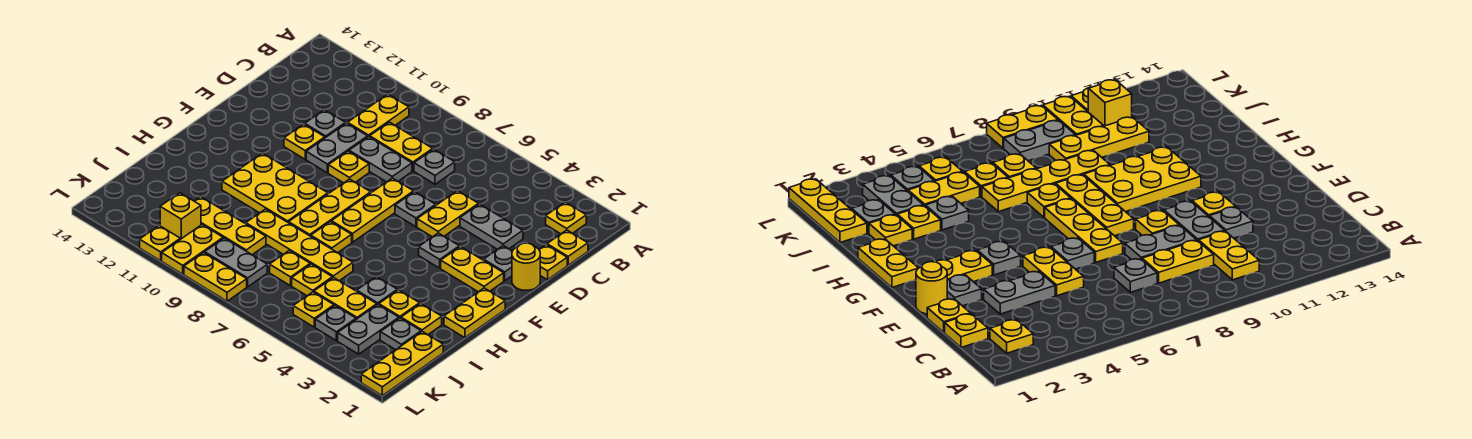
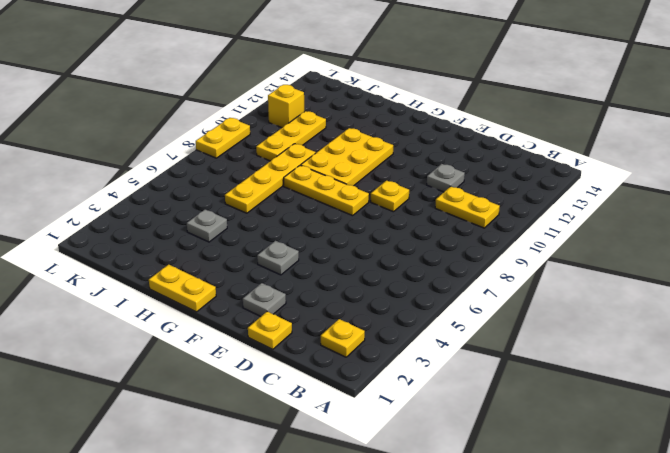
none -> yellow 1x1 plate [547,230,588,265]
none -> grey 1x1 plate [414,149,455,184]
none -> yellow 1x2 plate [370,122,433,171]
none -> grey 1x2 plate [460,204,523,249]

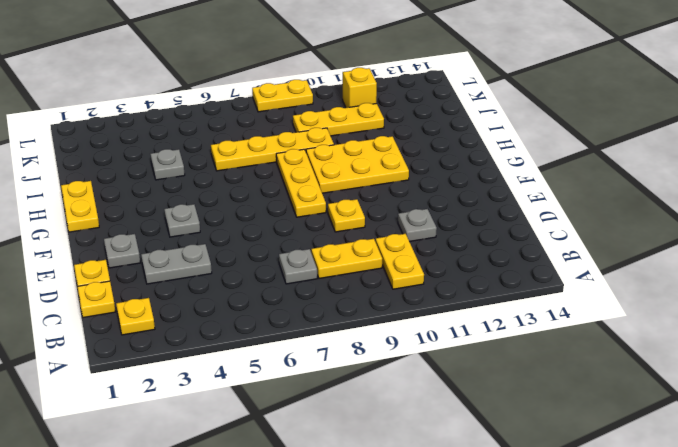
none -> yellow 1x2 plate [417,191,479,237]
none -> grey 1x2 plate [349,137,412,182]
none -> grey 1x2 plate [306,123,368,173]
none -> yellow 1x1 round brick [512,243,540,290]

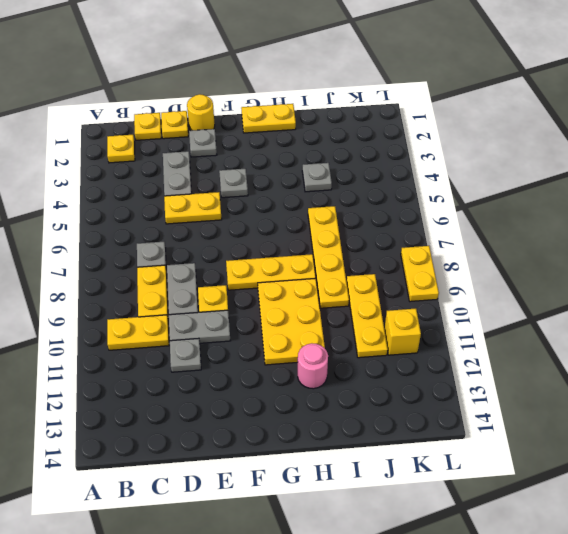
pink 1x1 round brick [298,343,328,389] -> none
none -> grey 1x1 plate [395,192,436,227]
none -> yellow 1x3 plate [331,178,414,242]
none -> yellow 1x1 plate [284,124,325,159]
none -> yellow 1x2 plate [441,246,504,292]

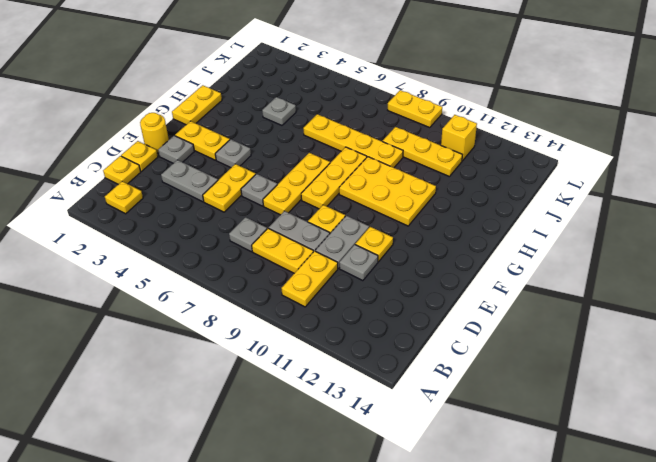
none -> yellow 1x1 plate [311,222,352,253]
none -> yellow 1x1 plate [401,303,442,335]
none -> yellow 1x1 plate [379,290,420,318]
none -> yellow 1x3 plate [361,332,443,396]

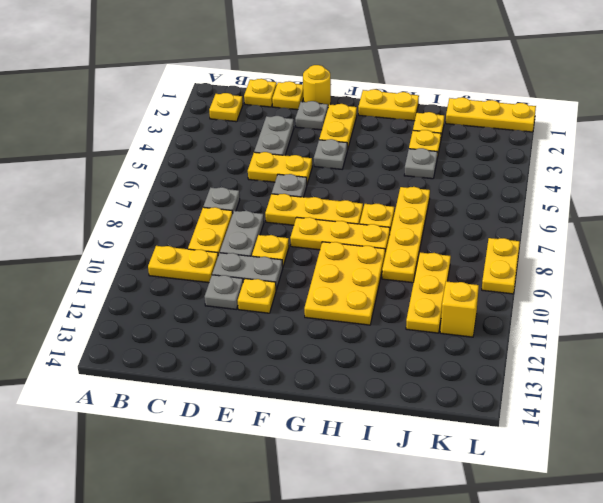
none -> grey 1x1 plate [380,318,421,350]
none -> grey 1x2 plate [338,305,399,354]
none -> yellow 1x2 plate [314,277,377,319]
none -> yellow 1x1 plate [292,264,332,296]

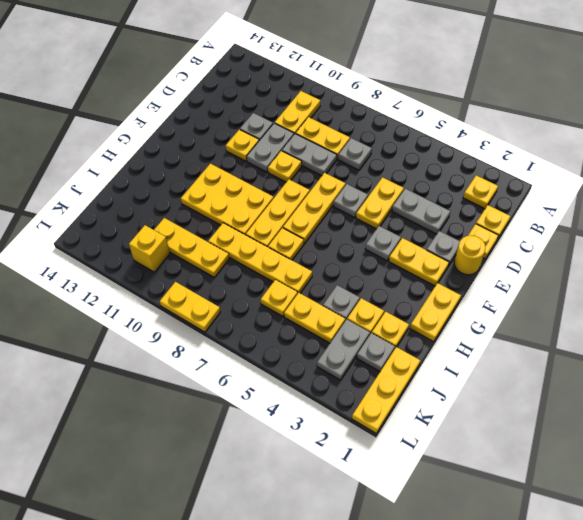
none -> yellow 1x1 plate [270,251,310,286]
none -> grey 1x1 plate [315,306,356,341]
none -> yellow 1x1 plate [293,292,334,327]
none -> grey 1x2 plate [205,238,267,287]

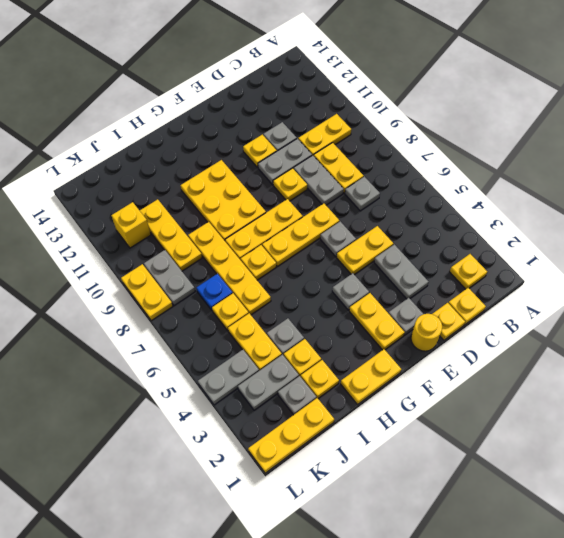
blue 1x1 plate [196,274,233,310] -> yellow 1x1 plate [270,251,310,286]
grey 1x2 plate [198,350,259,405] -> grey 1x1 plate [315,306,356,341]
none -> yellow 1x1 plate [293,292,334,327]
none -> yellow 1x2 plate [162,225,223,274]
none -> yellow 1x1 plate [140,225,180,261]

